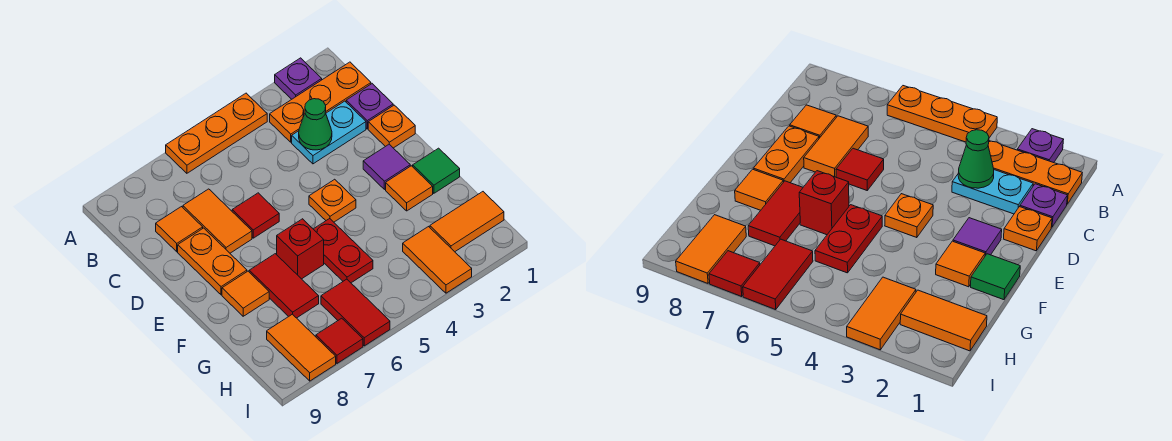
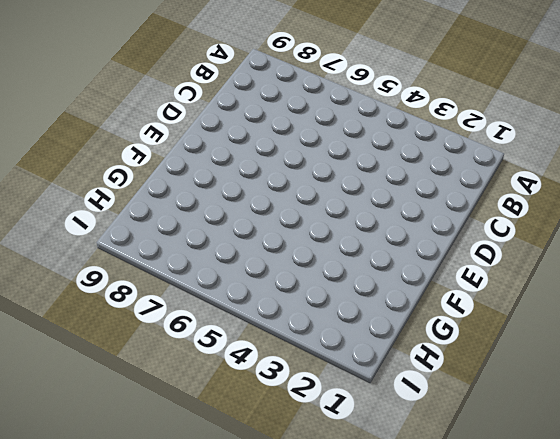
none -> purple 1x1 plate [275,58,322,99]
none -> orange 1x3 plate [166,93,267,173]
none -> orange 1x3 plate [270,62,371,142]

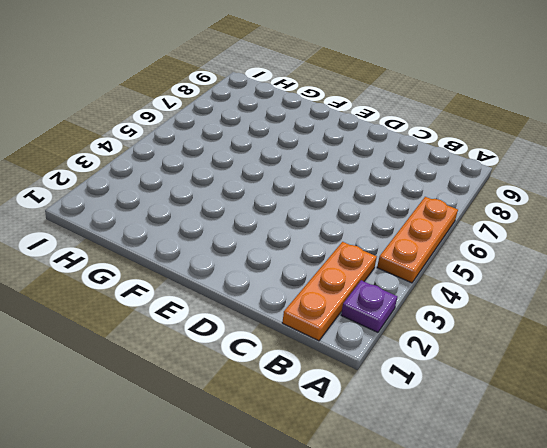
none -> purple 1x1 plate [346,84,393,129]
none -> cyan 1x2 plate [292,101,366,164]
none -> orange 1x2 tile [183,189,252,253]

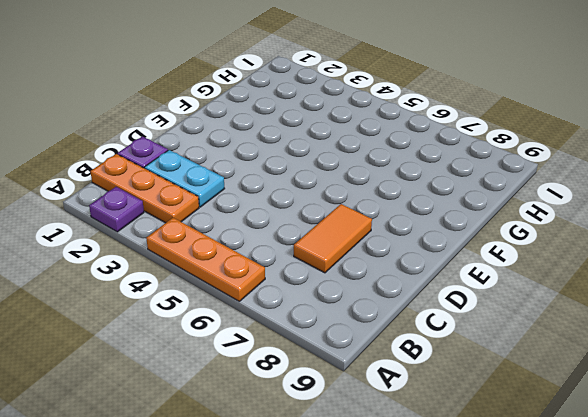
none -> orange 1x1 tile [156,207,203,252]
none -> orange 1x1 plate [368,105,415,148]
none -> red 1x1 tile [232,193,279,238]

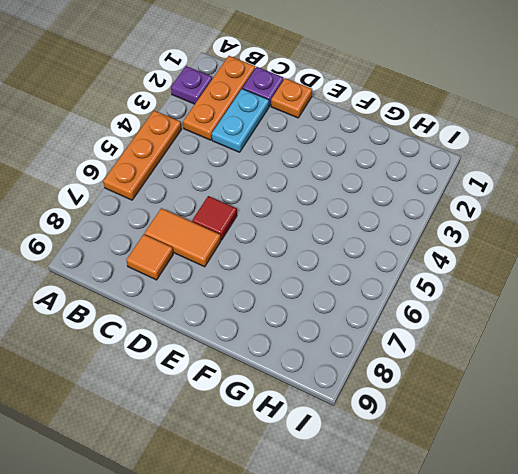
none -> orange 1x2 plate [178,228,247,295]
none -> purple 1x1 tile [363,144,410,189]
none -> orange 1x1 plate [309,179,356,222]

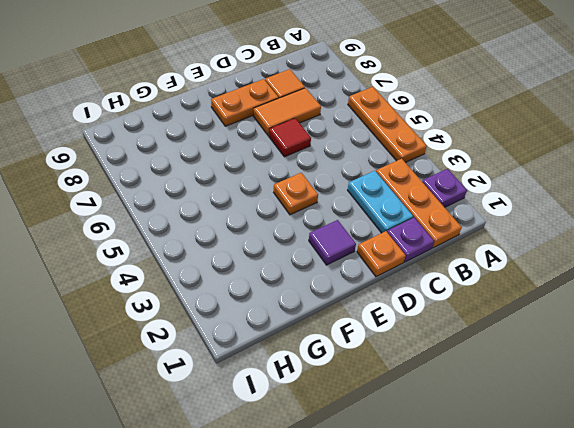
none -> green 1x1 tile [413,148,460,193]
none -> orange 1x1 tile [386,166,433,211]
none -> red 1x2 plate [314,219,373,283]

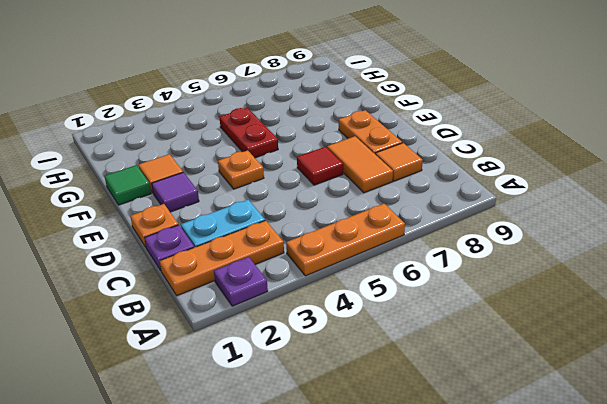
none -> red 1x1 brick [277,219,324,279]
none -> red 1x2 tile [249,254,319,318]
none -> orange 1x1 tile [222,271,269,316]

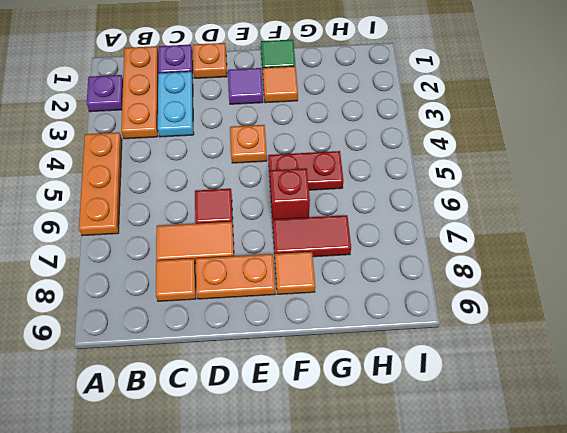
none -> orange 1x2 tile [430,192,504,252]
none -> orange 1x2 tile [403,227,472,293]
none -> red 1x2 tile [321,279,390,346]

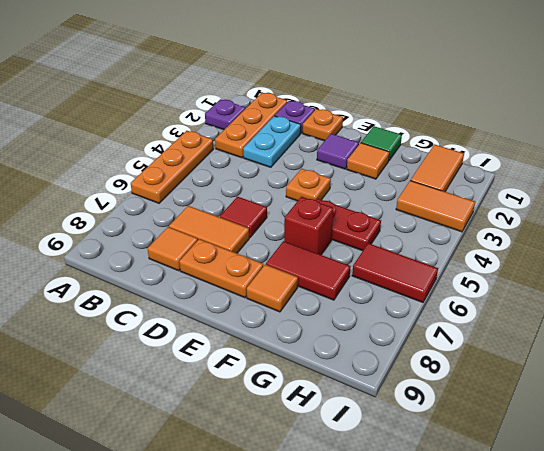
none -> orange 1x2 tile [267,314,336,381]
none -> red 1x1 tile [316,318,363,363]
none -> green 1x1 cone [299,99,332,150]

